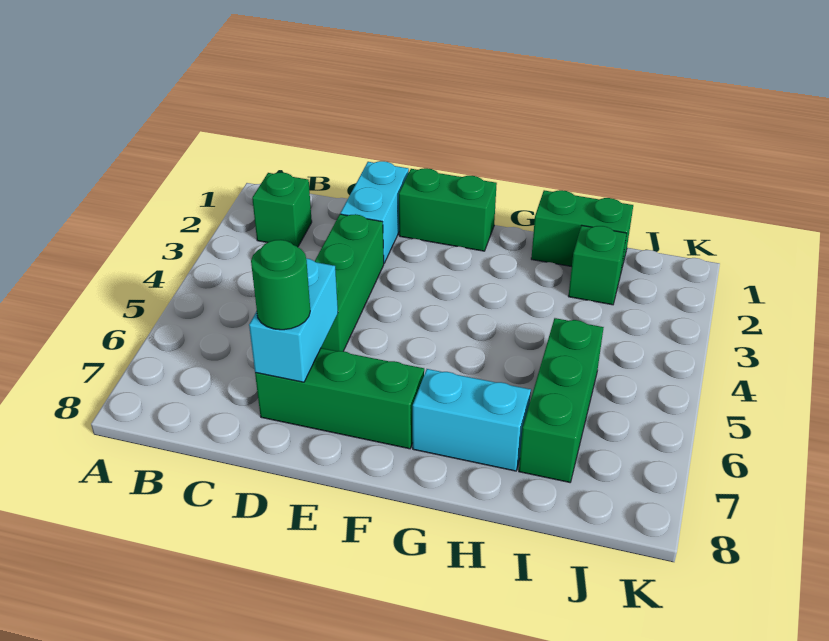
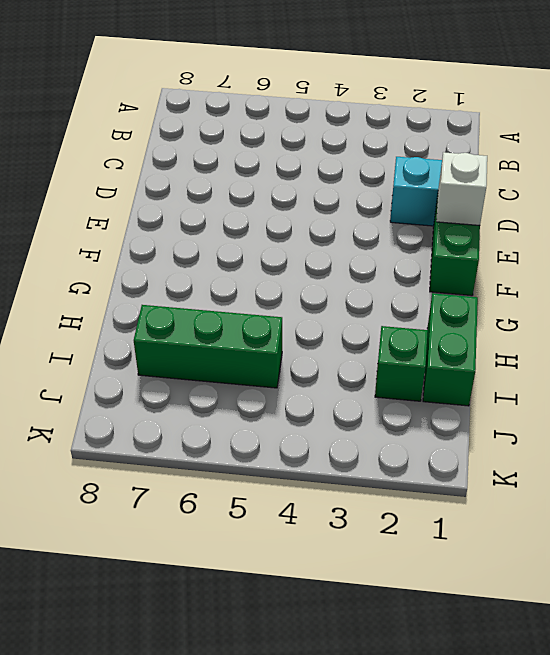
white 1x1 brick [436,152,487,225] -> none
none -> green 1x1 brick [252,172,312,247]
none -> green 1x3 brick [315,214,384,351]

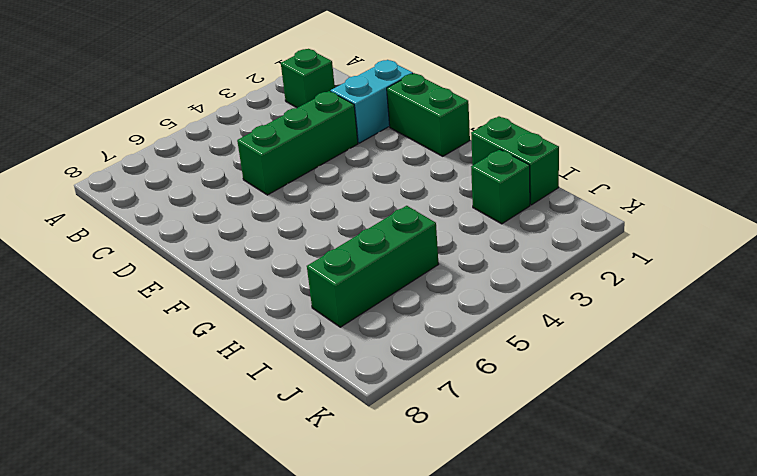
none -> green 1x3 brick [255,348,424,449]
none -> cyan 1x2 brick [413,369,531,471]

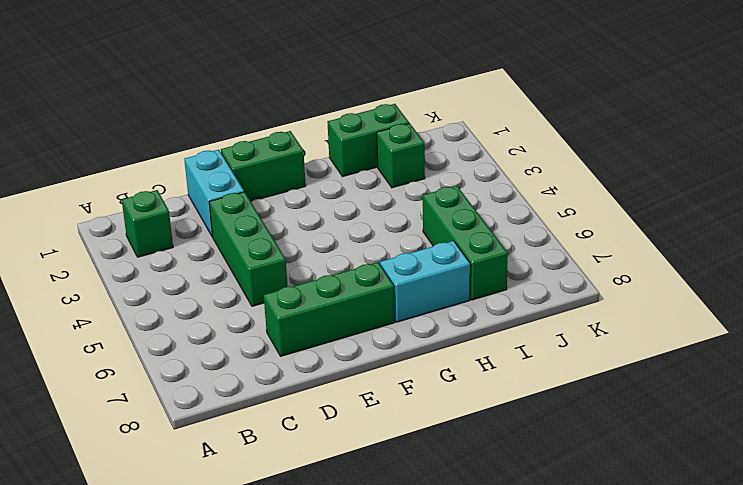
none -> cyan 1x2 brick [249,258,338,382]
none -> green 1x1 round brick [251,240,310,330]

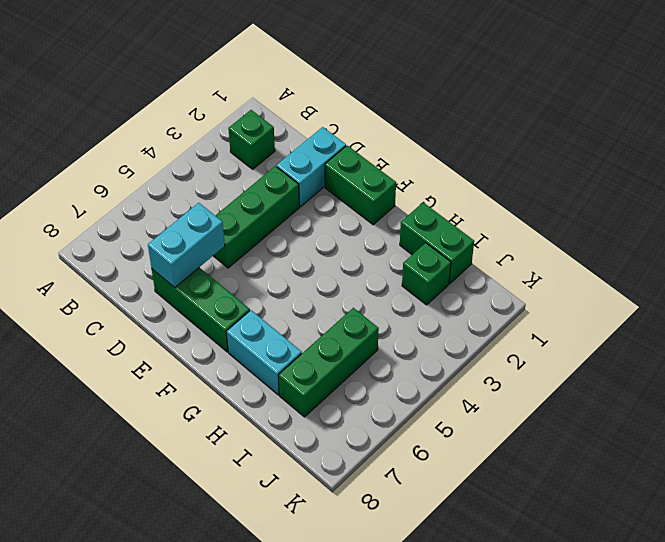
none -> green 1x1 round brick [251,240,310,330]

